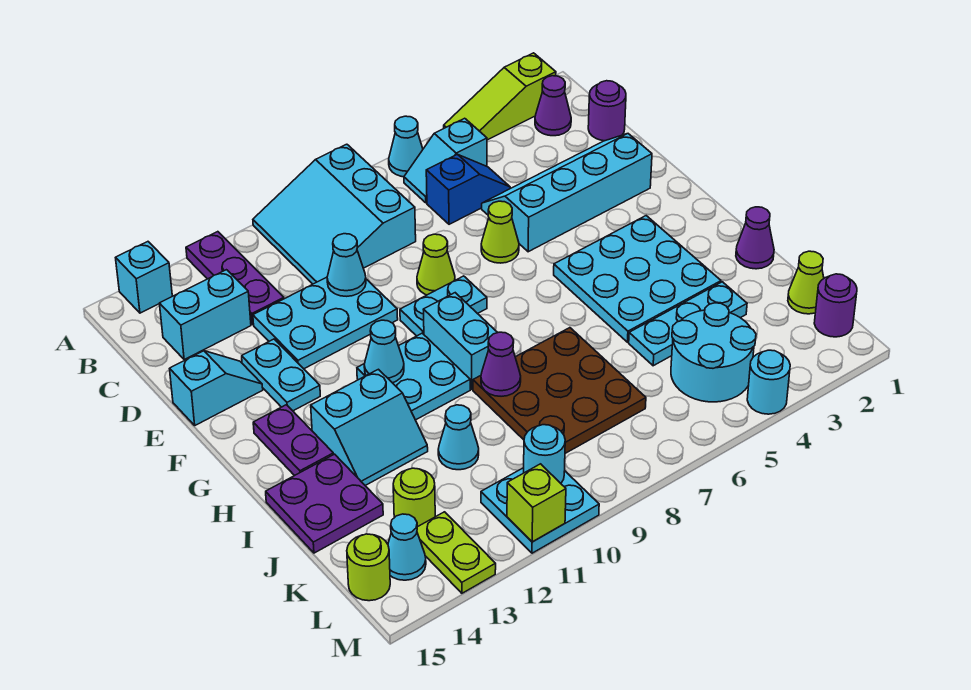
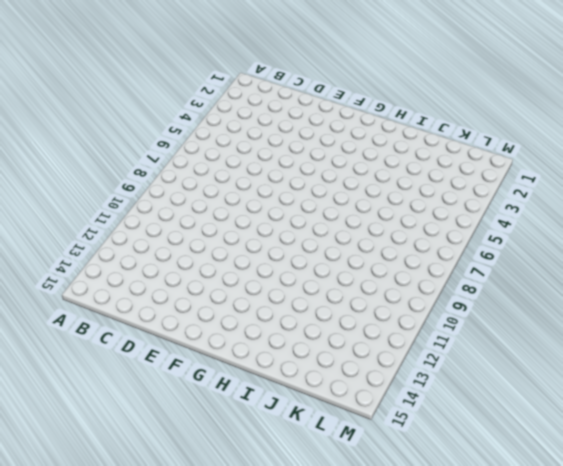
none -> lime 1x3 slope [444,53,556,140]
none -> cyan 1x1 cone [389,116,423,177]
none -> cyan 3x3 slope [253,144,416,284]
none -> purple 1x3 plate [186,232,284,324]

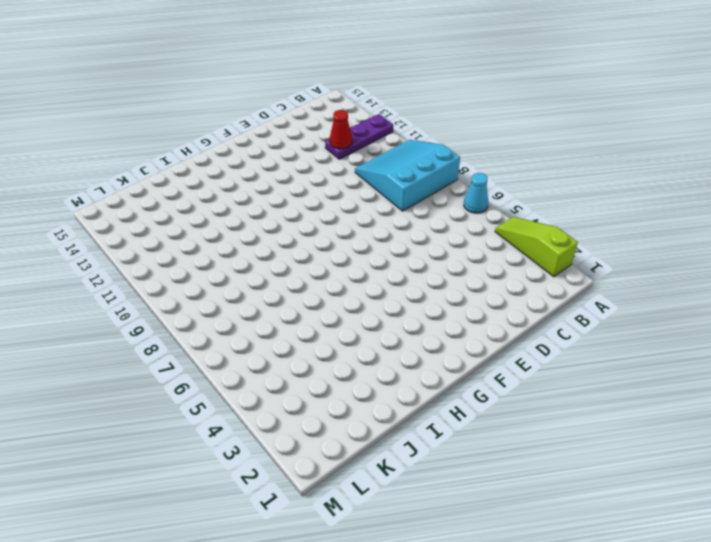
red 1x1 cone [330,110,352,149] -> none
none -> cyan 1x1 brick [116,242,172,313]
none -> purple 1x1 cone [535,76,571,136]
none -> cyan 1x2 slope [404,118,487,203]
none -> purple 1x1 round brick [588,81,626,141]

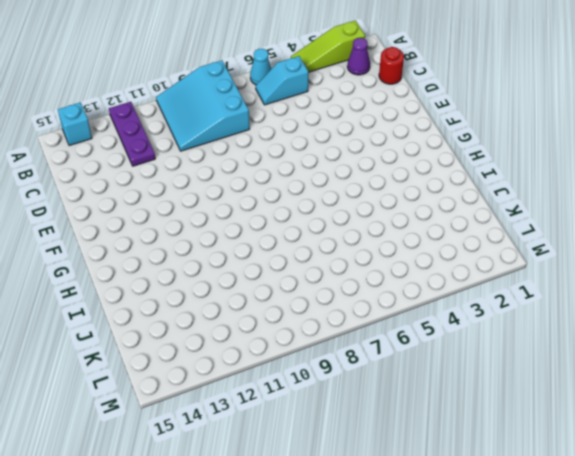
red 1x1 round brick [379,47,404,84] -> purple 1x1 round brick [588,81,626,141]
none -> blue 1x2 slope [426,154,510,224]
none -> cyan 1x2 brick [159,270,251,360]
none -> cyan 2x4 slope [482,134,652,252]
none -> cyan 2x3 plate [253,277,398,369]

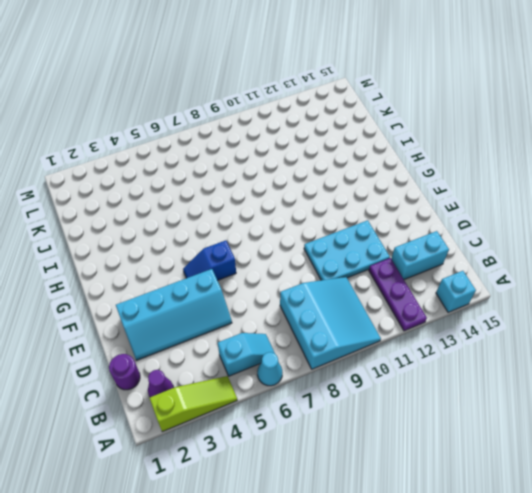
blue 1x2 slope [183,240,236,280] -> blue 1x2 slope moved to [426,154,510,224]
none -> lime 1x1 cone [481,201,519,263]
none -> lime 1x1 cone [417,234,455,295]
none -> cyan 1x2 plate [242,339,320,411]
none -> cyan 1x2 slope [170,351,263,425]

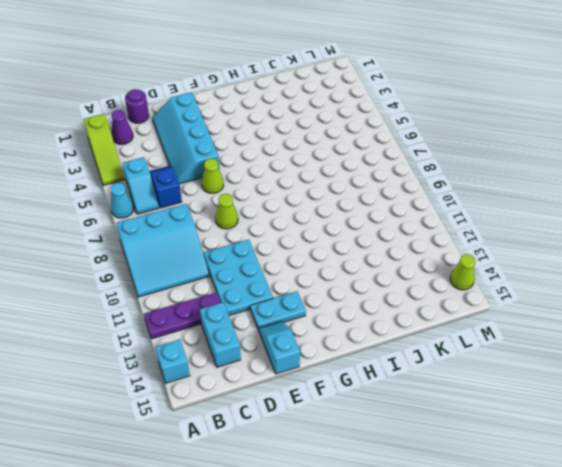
lime 1x1 cone [450,254,476,290] -> lime 1x1 cone moved to [788,251,824,314]
none -> cyan 1x2 plate [400,276,487,336]
none -> cyan 3x3 plate [554,216,721,342]
none -> cyan 1x2 brick [423,293,498,389]
none -> cyan 2x2 plate [357,333,470,420]

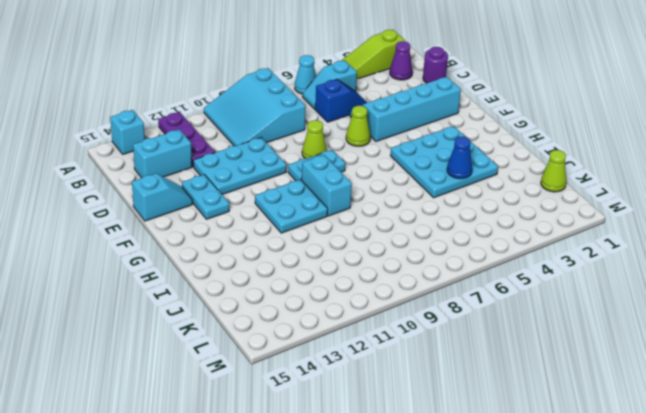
blue 1x1 cone [447,137,472,179] -> none
none -> purple 1x2 plate [253,405,333,476]
none -> cyan 2x2 slope [311,369,428,486]
none -> purple 1x1 cone [736,207,774,269]
none -> brown 3x3 plate [473,328,646,453]

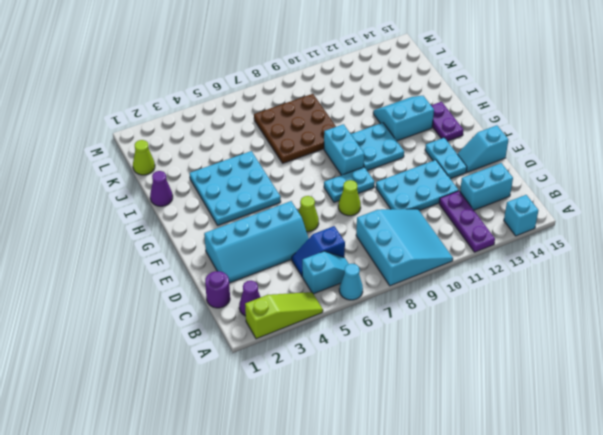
none -> purple 2x2 plate [266,454,383,553]
none -> cyan 1x3 plate [629,282,747,366]
none -> cyan 1x1 cone [438,405,479,470]
none -> cyan 2x2 round brick [671,303,756,402]

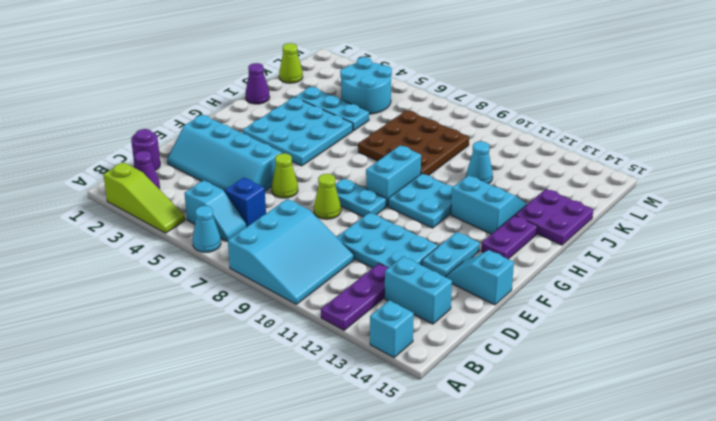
none -> lime 1x1 round brick [393,468,435,527]
none -> purple 1x1 round brick [814,274,857,337]
none -> cyan 2x2 plate [481,468,599,553]
none -> lime 1x2 plate [417,512,496,593]

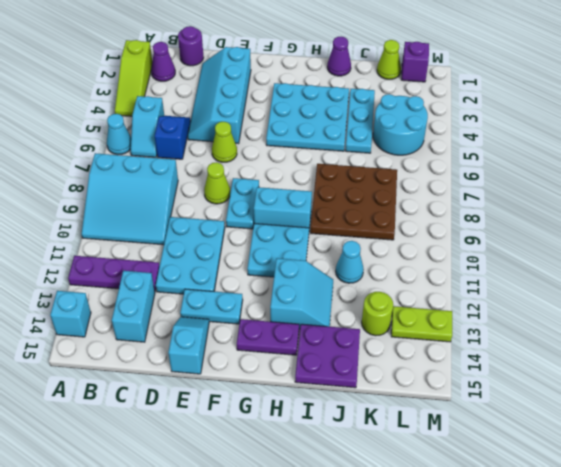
purple 1x1 brick [401,42,429,82] -> purple 1x1 round brick [814,274,857,337]
none -> cyan 2x2 plate [481,468,599,553]
none -> cyan 1x1 cone [388,514,426,580]
none -> lime 1x1 round brick [347,534,390,601]
none -> cyan 1x1 round brick [747,350,790,414]

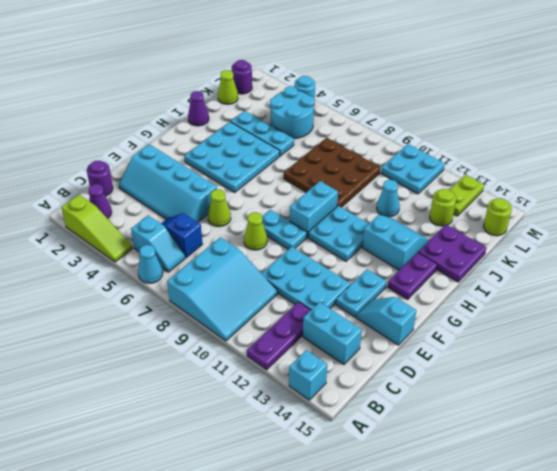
none -> cyan 1x1 cone [388,514,426,580]
none -> cyan 1x1 cone [327,234,366,296]
none -> cyan 1x1 cone [364,320,404,383]
none -> purple 1x1 cone [481,332,521,396]

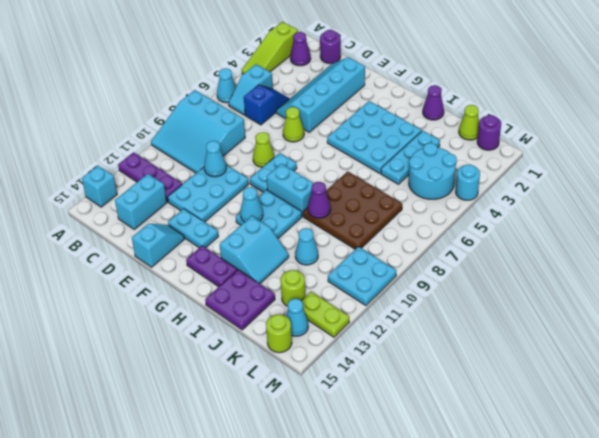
none -> cyan 1x1 round brick [524,425,565,483]
none -> lime 1x1 brick [507,464,566,542]

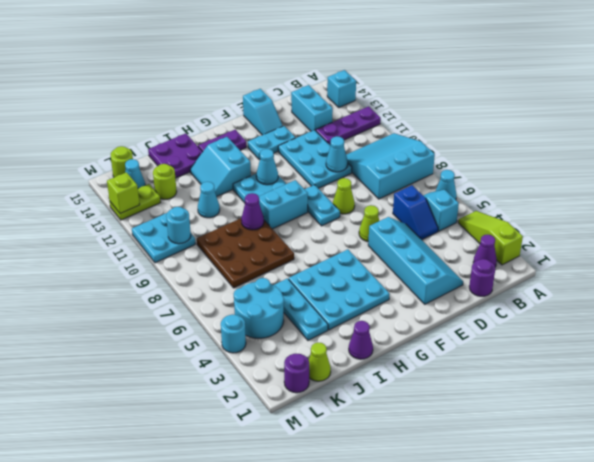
lime 1x1 brick [107,172,140,213] -> lime 1x1 brick moved to [507,464,566,542]

